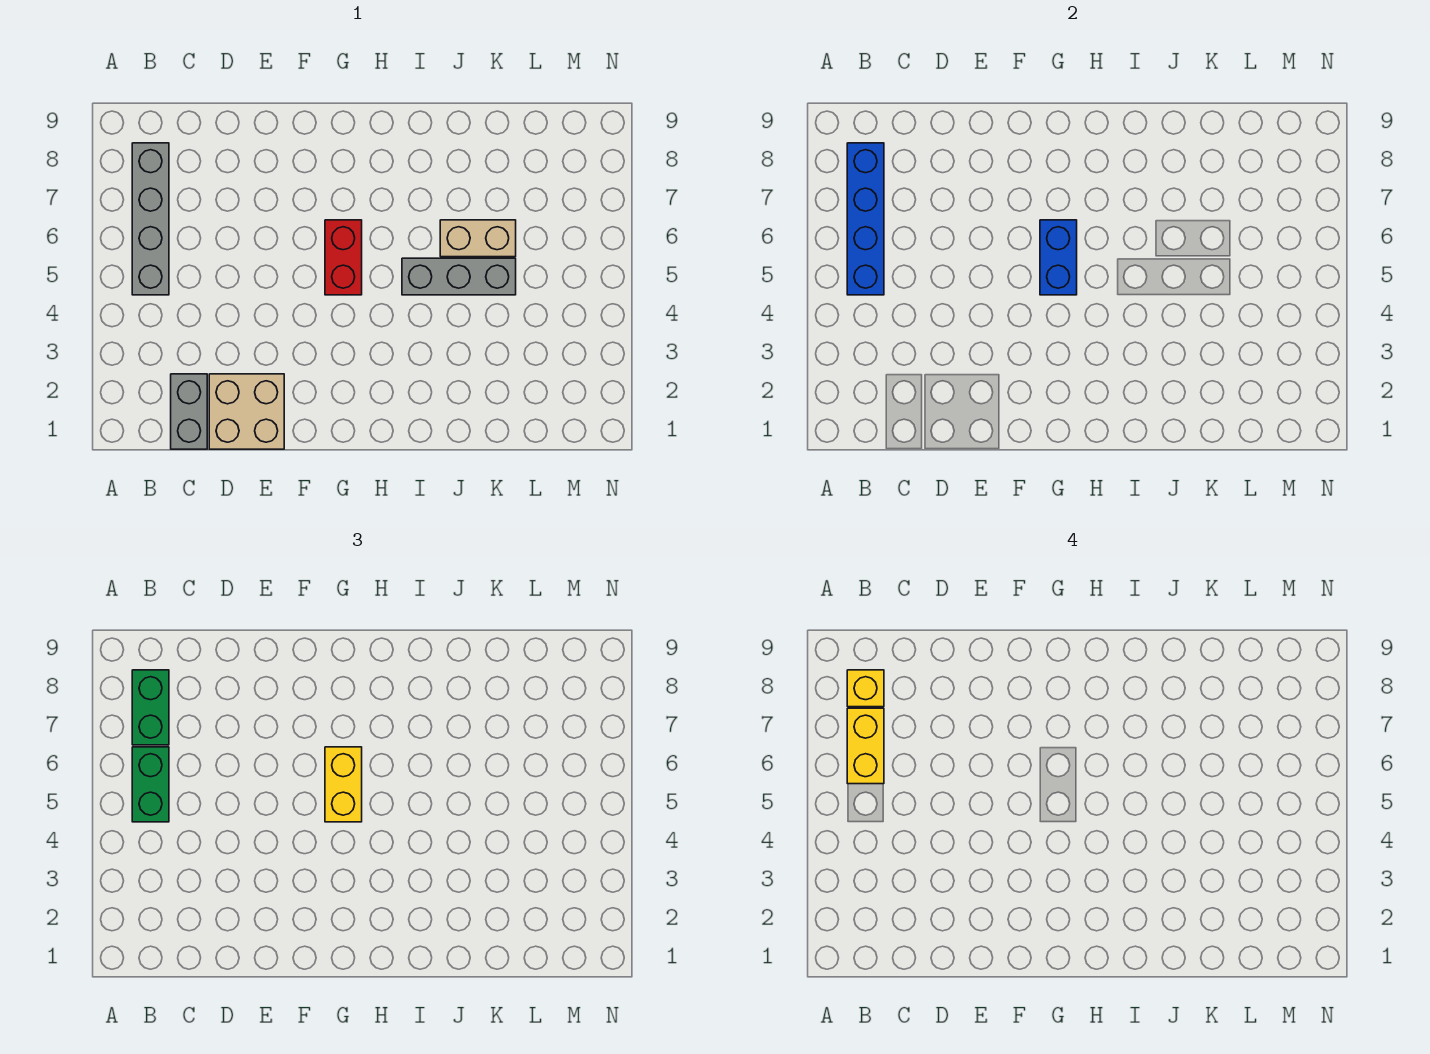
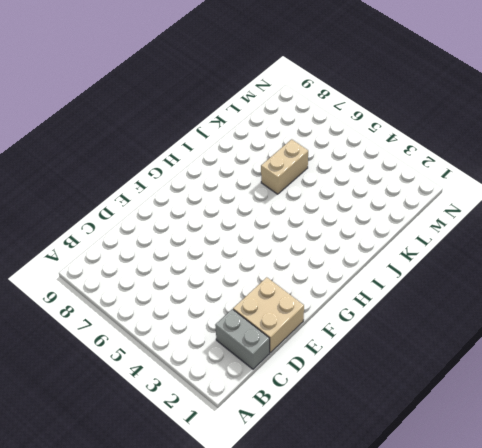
none -> grey 1x4 brick [132,143,169,295]
none -> red 1x2 brick [325,220,362,295]
none -> grey 1x3 brick [402,258,516,295]

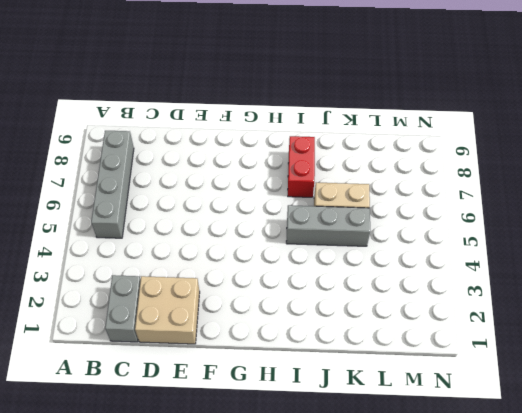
red 1x2 brick [288,136,315,197] -> red 1x2 brick moved to [325,220,362,295]
none -> blue 1x4 brick [847,143,884,295]
none -> blue 1x2 brick [1040,220,1077,295]
none -> green 1x2 brick [132,747,169,822]

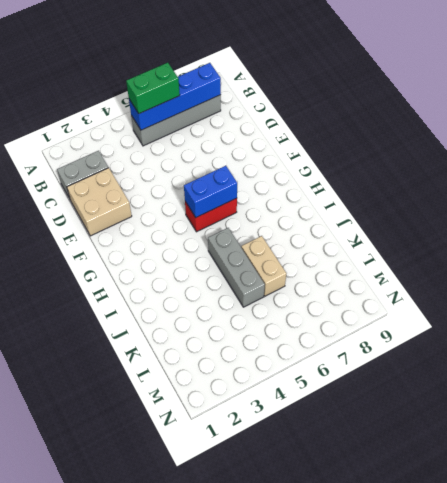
none -> green 1x2 brick [132,670,169,745]
none -> yellow 1x2 brick [325,747,362,822]
none -> yellow 1x2 brick [847,708,884,784]

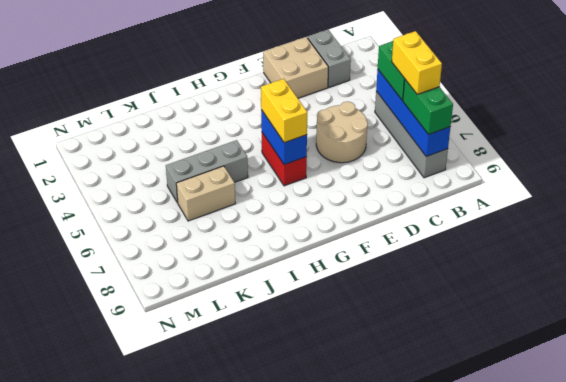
tan 2x2 round brick [316,102,368,163] -> none
none -> yellow 1x1 brick [847,670,884,707]

